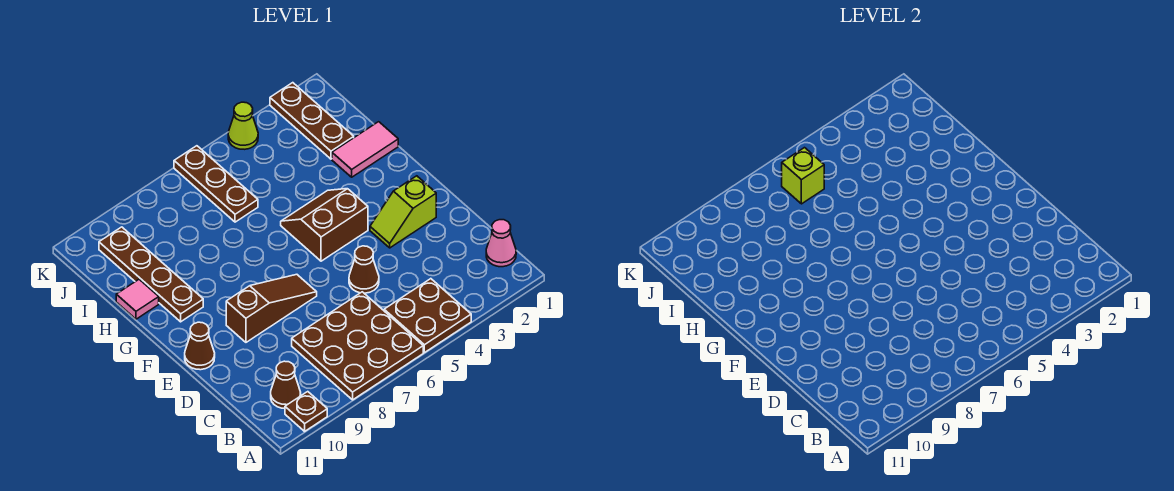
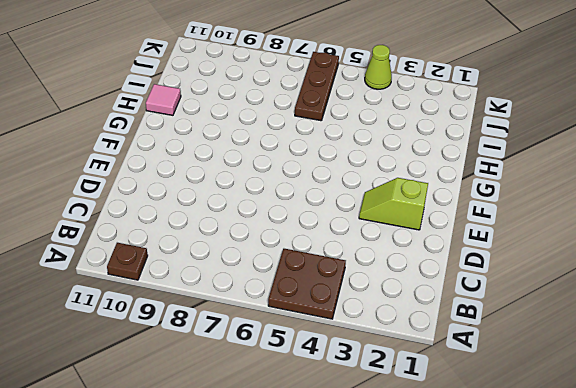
none -> brown 3x3 plate [292,292,423,400]
none -> pink 1x1 cone [486,220,516,267]
none -> brown 1x1 cone [271,361,301,409]

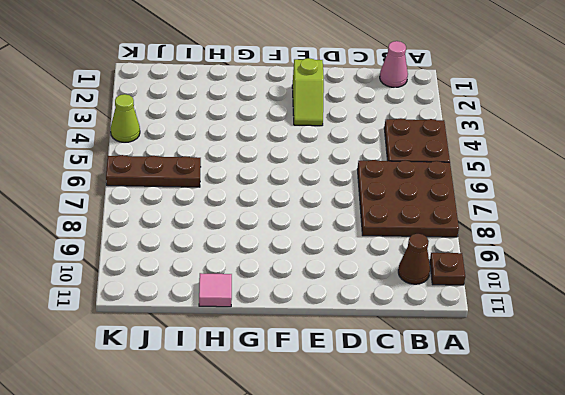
none -> brown 1x1 cone [349,246,379,293]
none -> brown 1x3 slope [226,274,317,342]
none -> brown 1x1 cone [185,322,215,370]

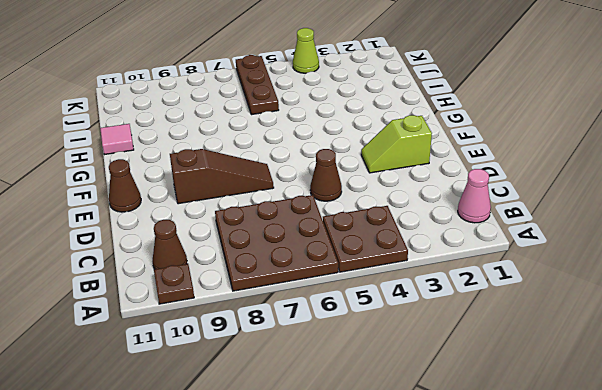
none -> brown 2x2 slope [281,189,368,261]
none -> brown 1x4 plate [99,227,203,322]
none -> pink 1x2 tile [332,122,398,177]

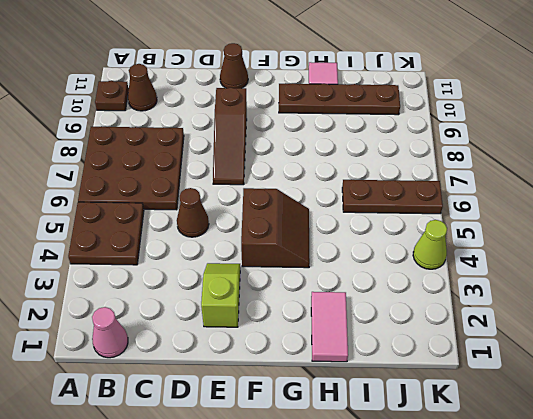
none -> brown 1x3 plate [270,83,354,159]
none -> lime 1x1 brick [782,148,824,204]

